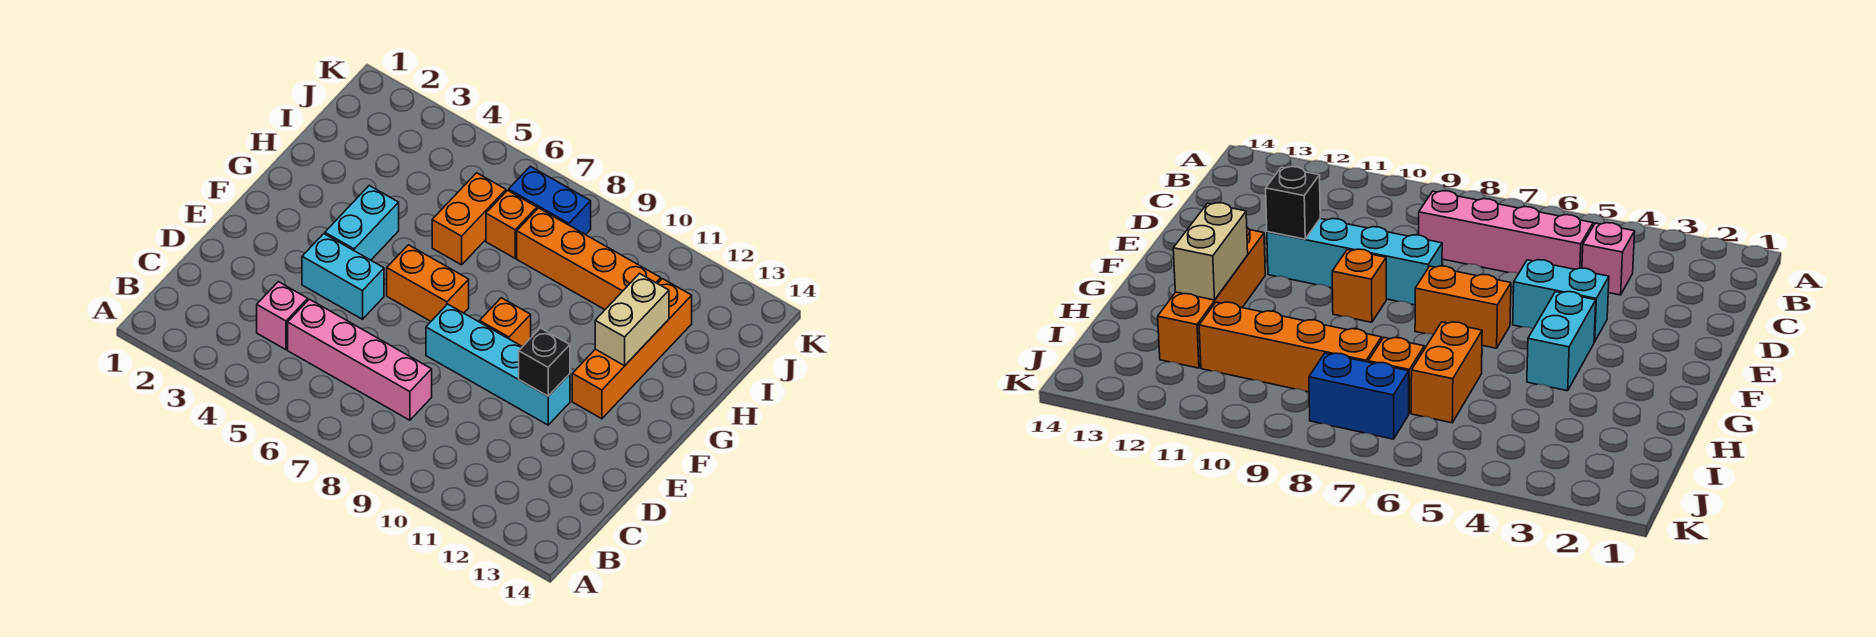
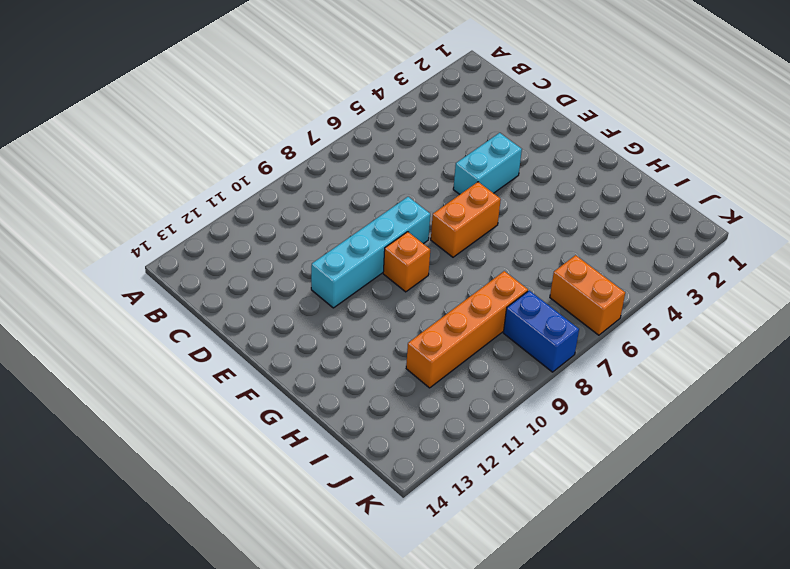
orange 1x2 brick [550,255,625,335] -> orange 1x2 brick moved to [432,173,506,265]
blue 1x2 brick [503,290,579,372] -> blue 1x2 brick turned to [509,166,591,235]
none -> pink 1x1 brick [257,282,308,350]
none -> pink 1x4 brick [288,299,432,420]
none -> cyan 1x2 brick [325,186,399,260]

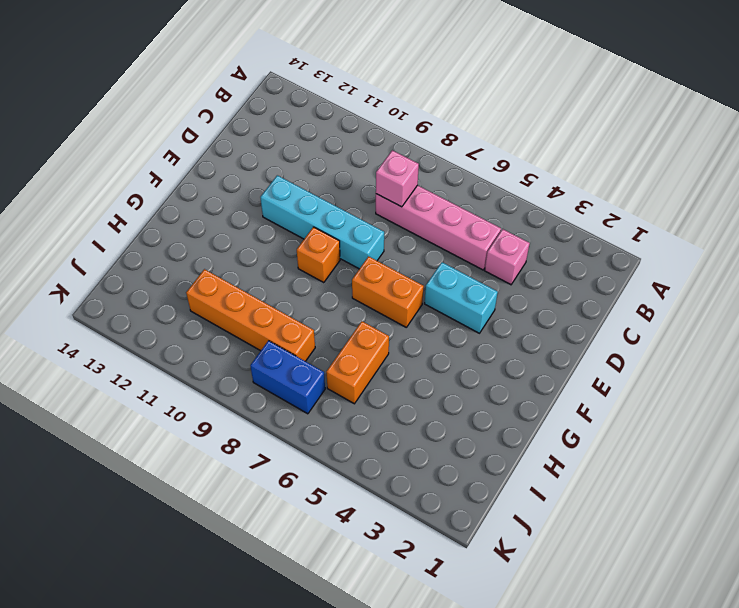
pink 1x1 brick [376,150,419,207] -> none
none -> cyan 1x2 brick [325,186,399,260]
none -> orange 1x4 brick [572,279,692,419]
none -> orange 1x1 brick [486,190,537,258]

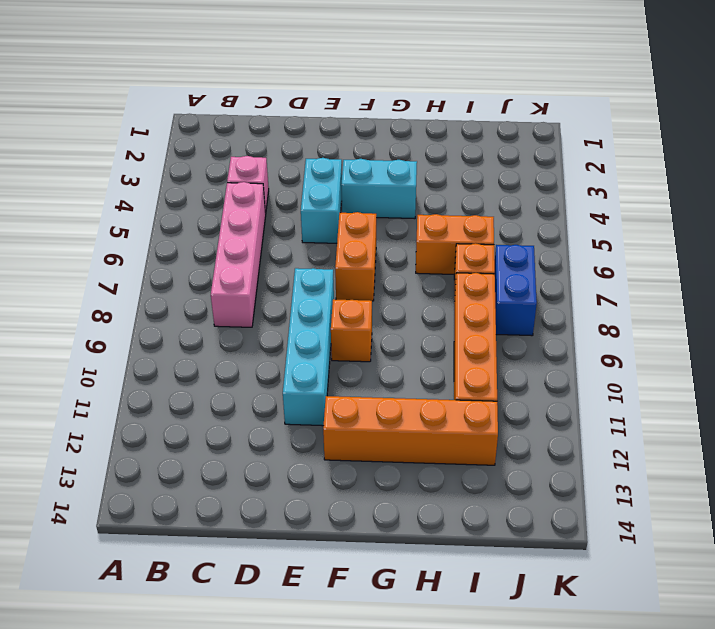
none -> black 1x1 brick [519,328,570,396]
none -> tan 1x2 brick [595,274,669,366]

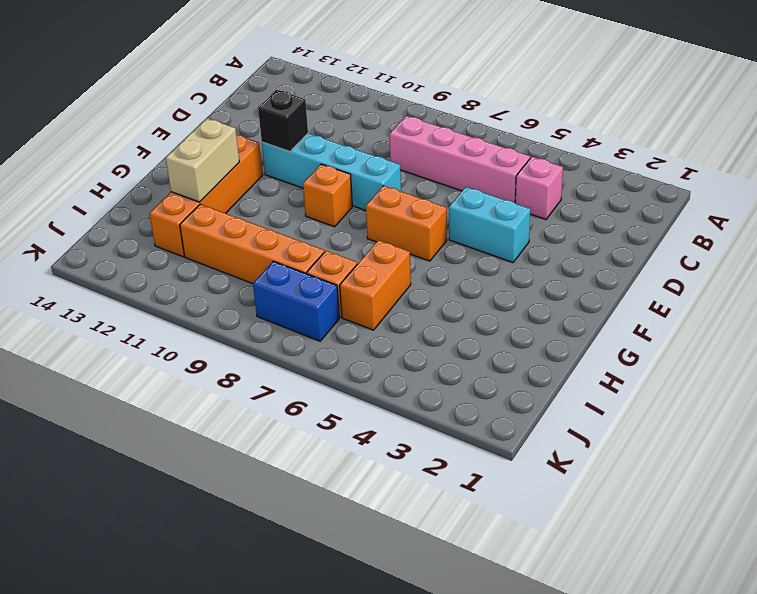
none -> cyan 1x2 brick [325,186,399,260]

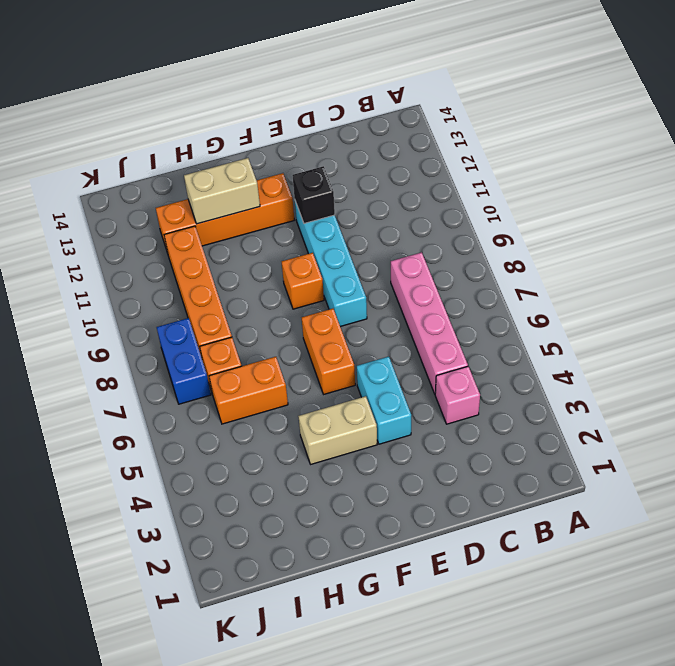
tan 1x2 brick [298,396,377,464] -> cyan 1x2 brick [325,186,399,260]

